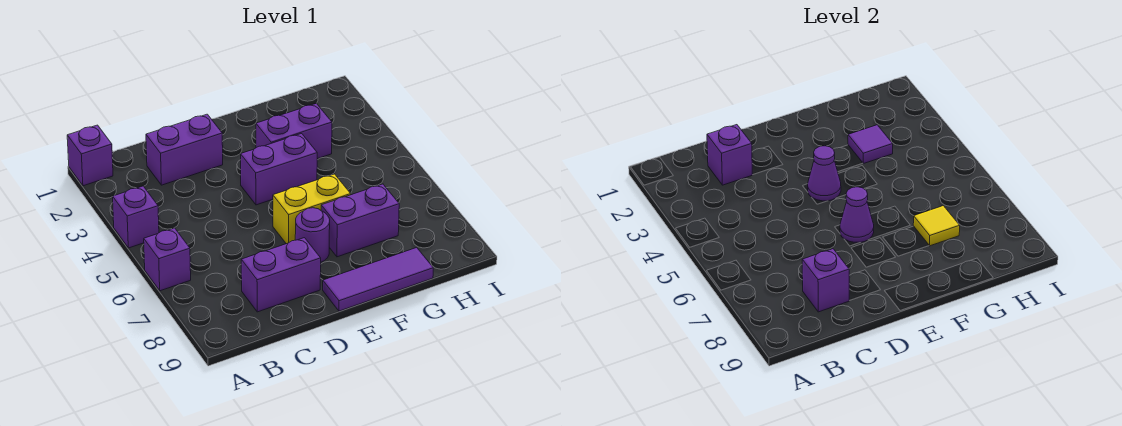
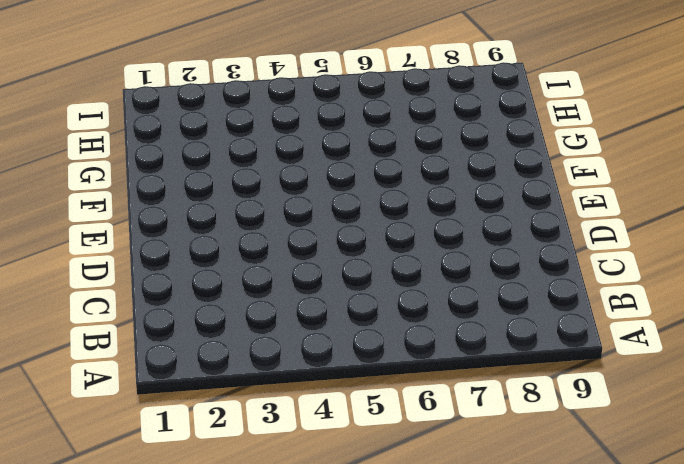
none -> purple 1x1 brick [67,125,113,186]
none -> purple 1x1 brick [113,186,159,248]
none -> purple 1x1 brick [144,228,191,291]

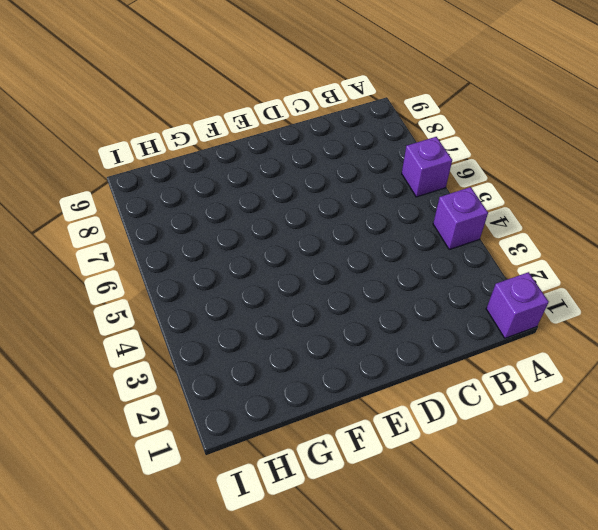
none -> purple 1x2 brick [146,114,223,185]
none -> purple 1x2 brick [241,238,321,312]
none -> purple 1x2 brick [240,134,317,205]

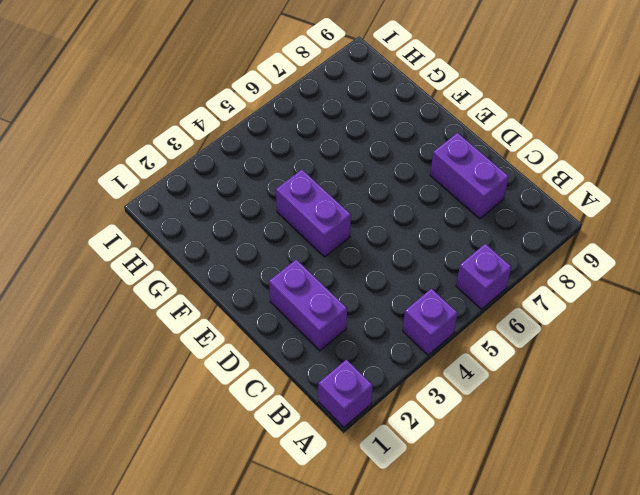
none -> yellow 1x2 brick [273,174,351,244]
none -> purple 1x1 round brick [295,208,330,262]
none -> purple 1x3 tile [323,248,433,311]

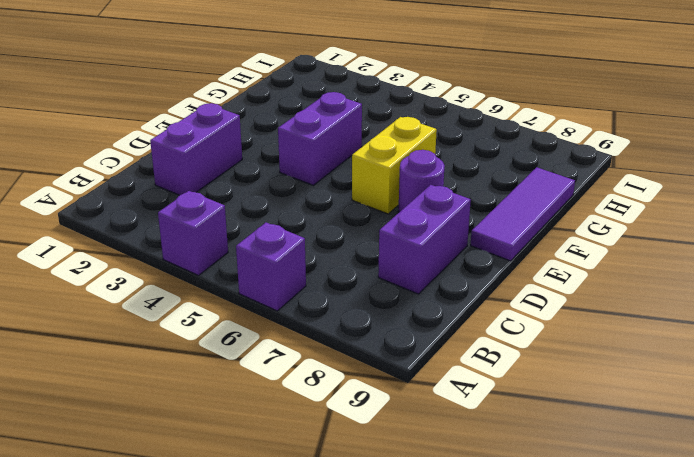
none -> purple 1x1 brick [67,125,113,186]
none -> purple 1x2 brick [256,103,332,159]
none -> purple 1x2 brick [321,184,399,257]

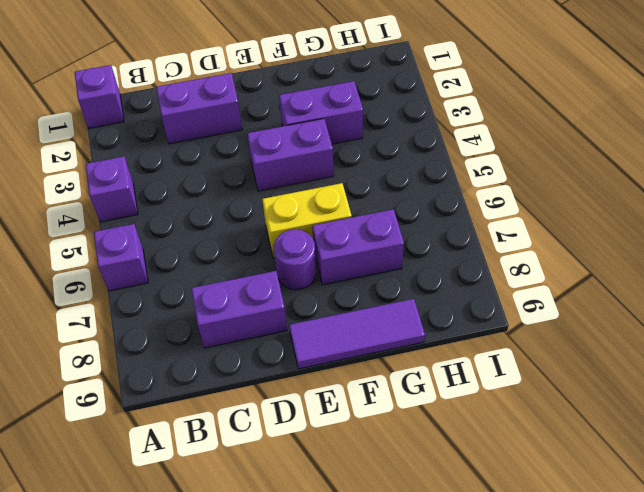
none -> purple 1x1 brick [707,125,752,185]
none -> purple 1x1 brick [802,249,850,312]
none -> purple 1x1 cone [808,146,841,201]

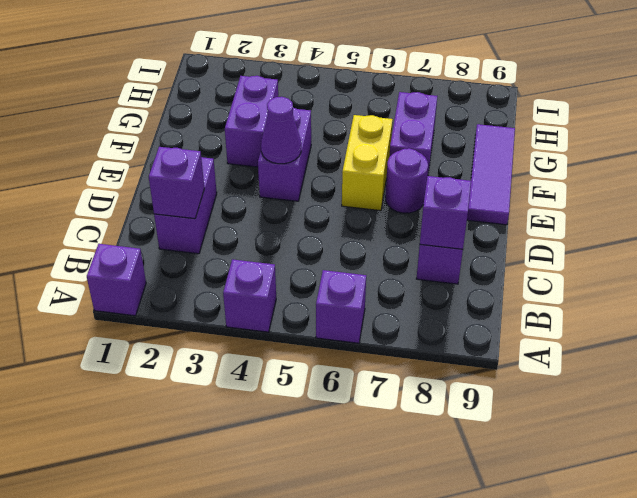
none -> purple 1x1 cone [840,187,874,242]
none -> purple 1x1 tile [848,125,893,164]
none -> yellow 1x1 tile [913,206,960,246]

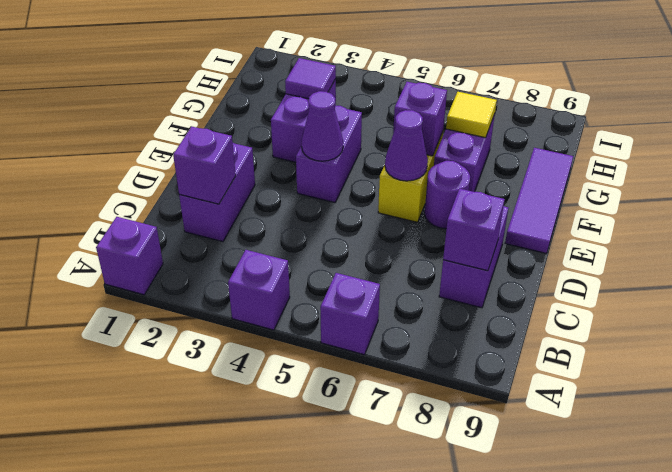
purple 1x1 brick [393,82,447,156] -> none

